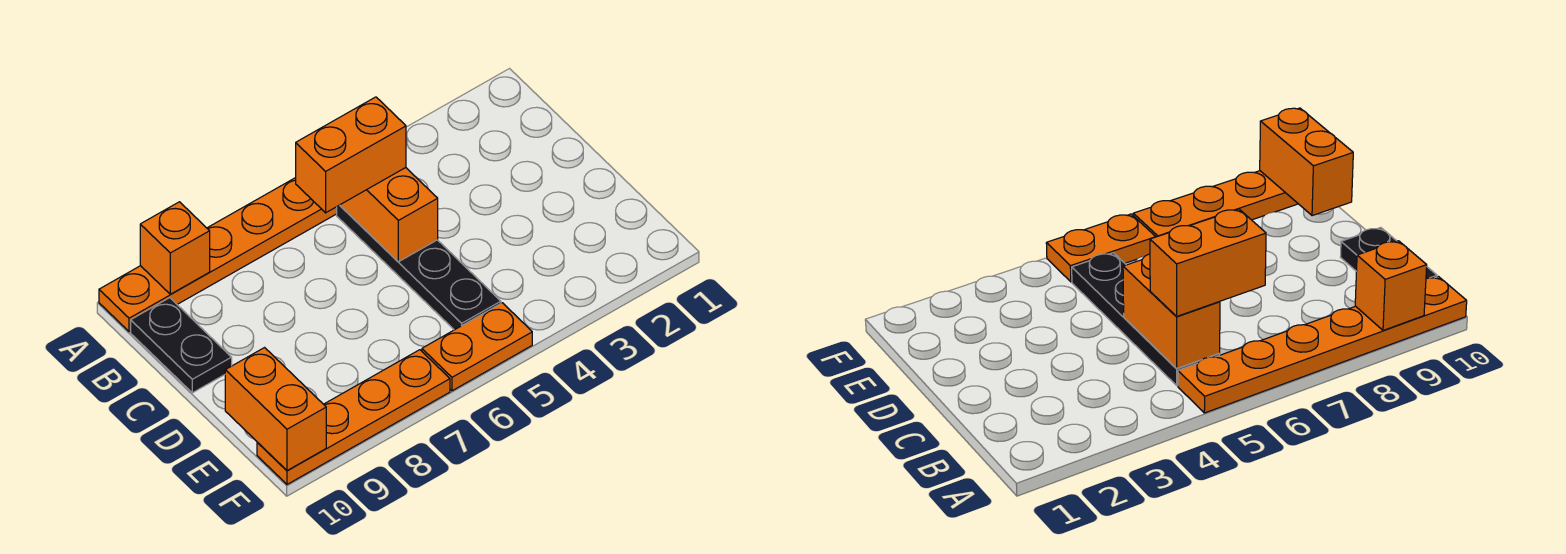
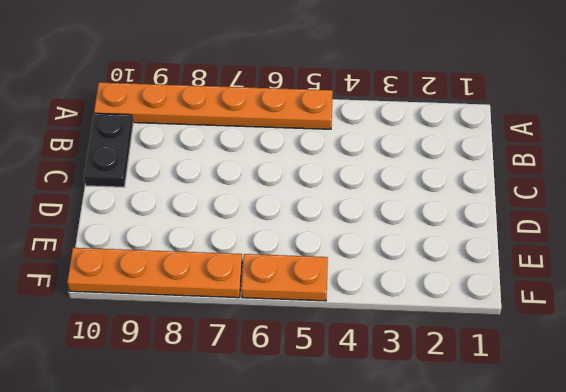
none -> black 1x4 plate [337,205,501,330]
none -> orange 1x1 brick [140,202,210,294]

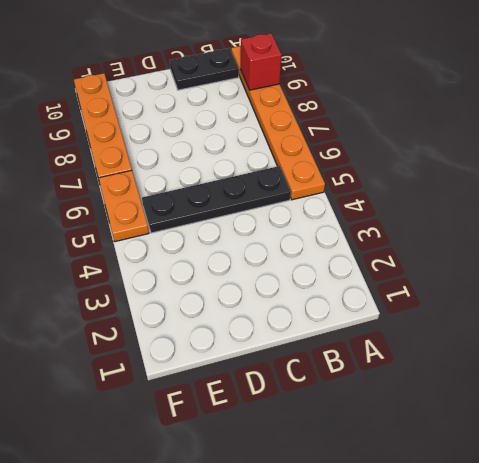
red 1x1 brick [241,33,282,90] -> orange 1x1 brick [140,202,210,294]
none -> orange 1x2 brick [340,168,438,262]
none -> orange 1x2 brick [225,348,326,471]

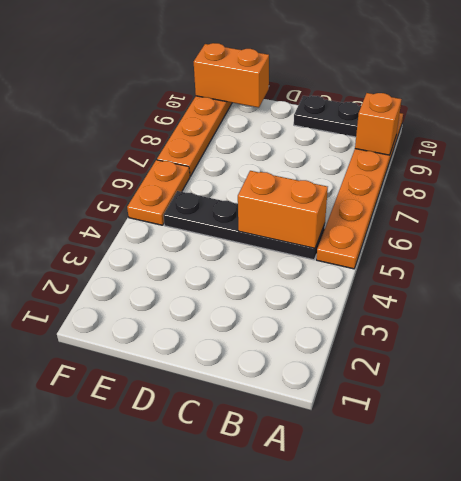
none -> orange 1x2 brick [296,97,406,213]

